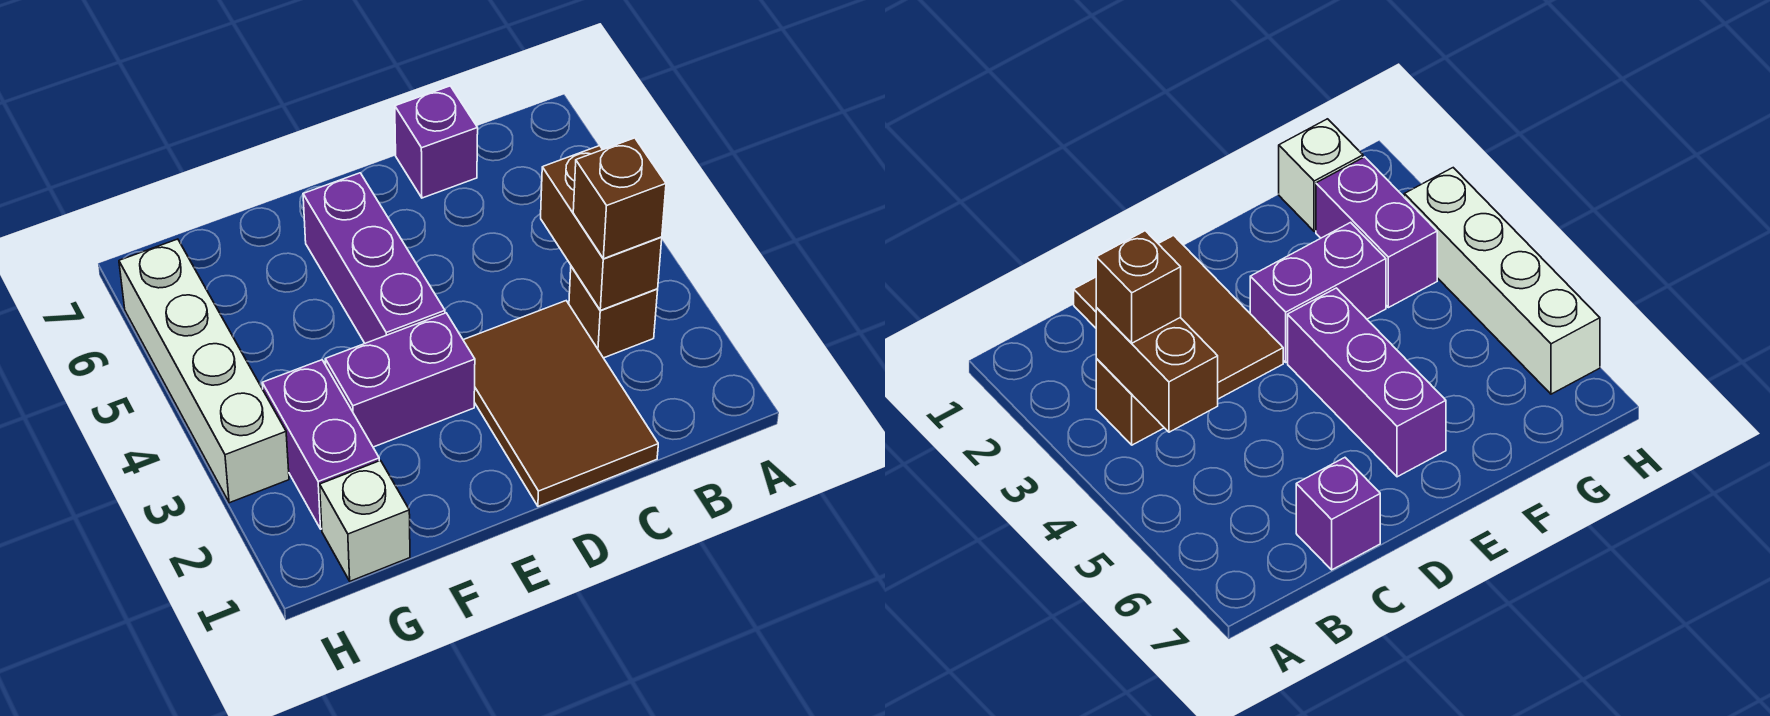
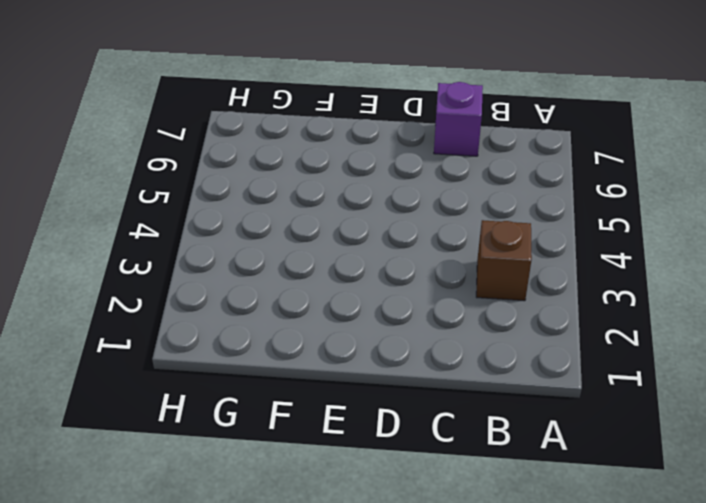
none -> brown 2x3 tile [463,301,658,506]
none -> purple 1x2 brick [325,313,475,447]

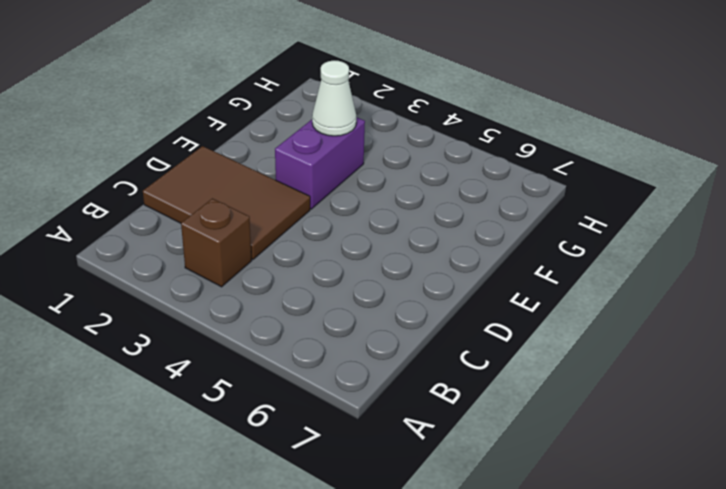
white 1x1 cone [312,61,356,136] -> none
none -> purple 1x1 brick [395,86,478,198]
none -> purple 1x3 brick [303,173,445,343]

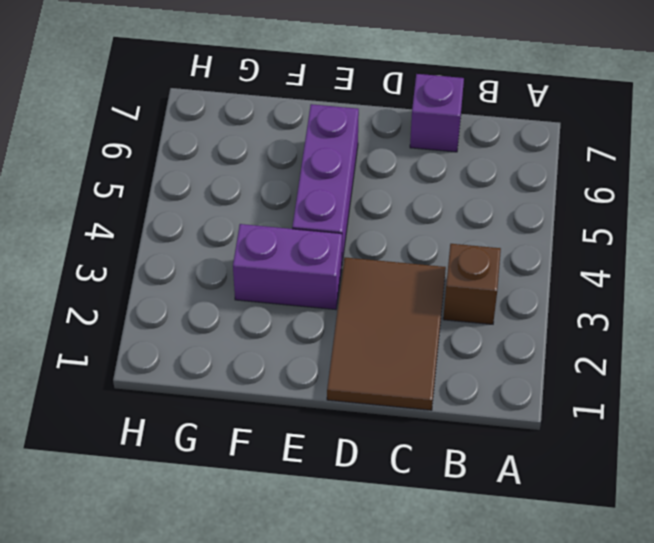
none -> white 1x1 brick [320,461,410,581]
none -> purple 1x2 brick [262,360,379,529]

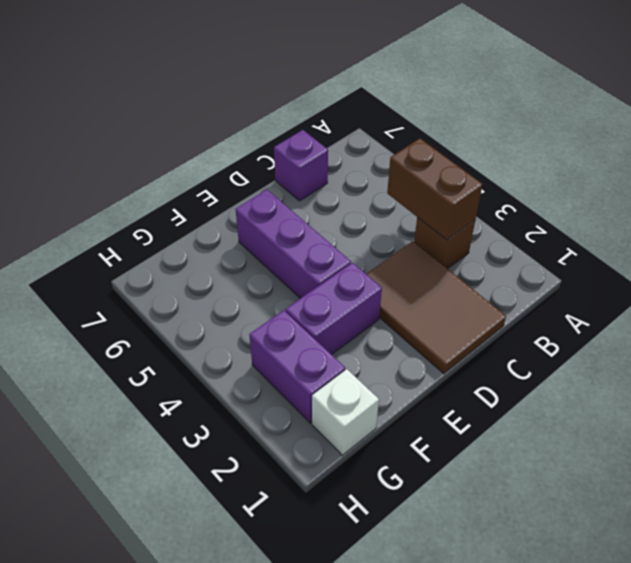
none -> white 1x4 brick [119,239,289,503]
none -> brown 1x1 brick [573,138,666,259]

